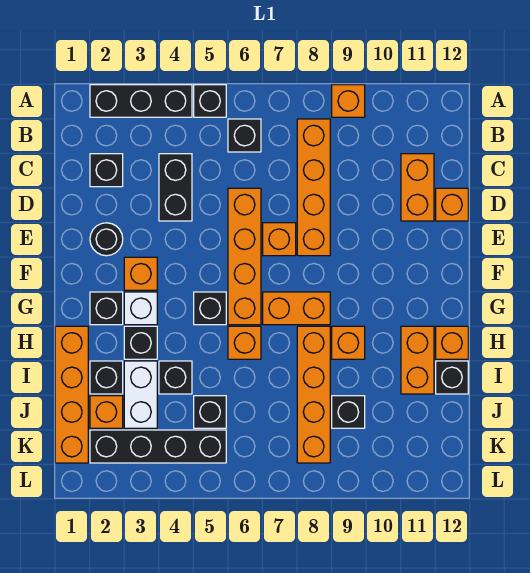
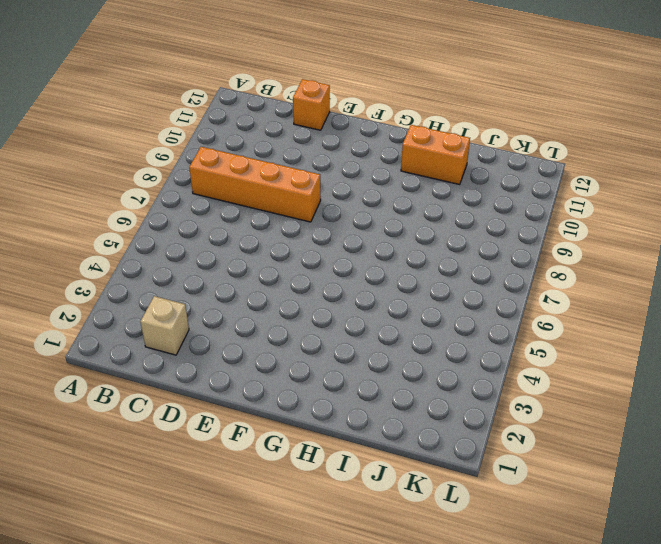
tan 1x1 brick [141,296,189,355] -> black 1x1 brick [90,154,123,187]
none -> black 1x3 brick [90,85,192,117]
none -> black 1x1 brick [194,85,226,117]
none -> orange 1x1 brick [332,85,365,117]
none -> black 1x1 brick [228,119,261,152]

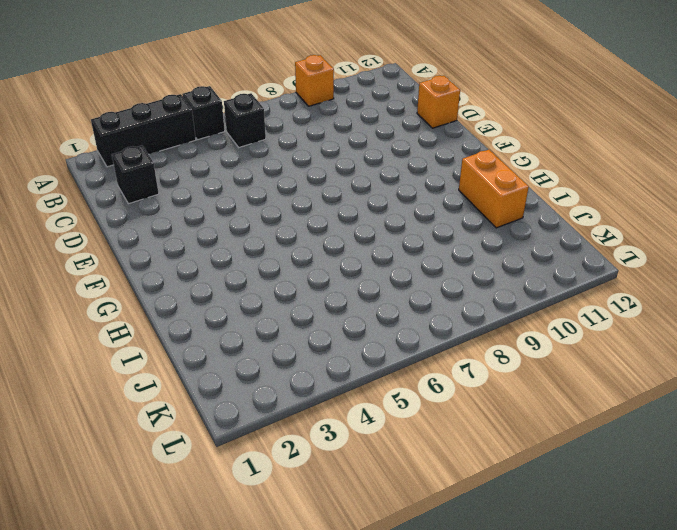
none -> orange 1x4 brick [297,119,330,256]
none -> black 1x2 brick [159,154,192,221]
none -> orange 1x2 brick [401,154,434,221]
none -> orange 1x4 brick [228,188,261,325]

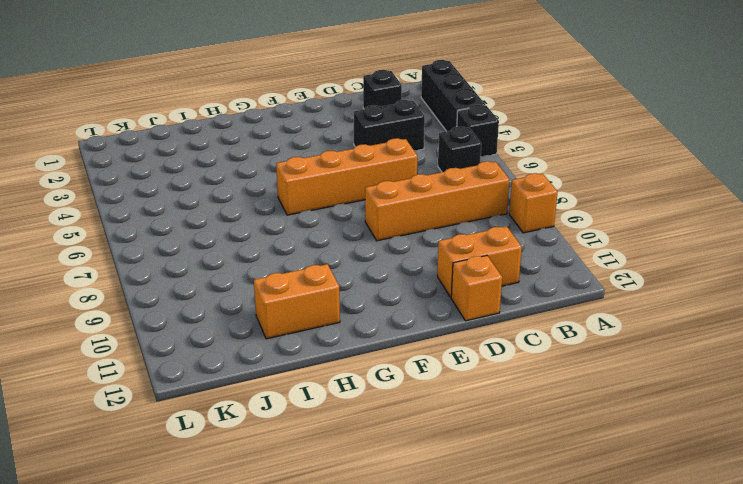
none -> black 1x1 round brick [90,223,123,256]
none -> orange 1x1 brick [263,223,296,256]
none -> orange 1x1 brick [124,257,157,290]
none -> black 1x1 brick [90,292,123,325]

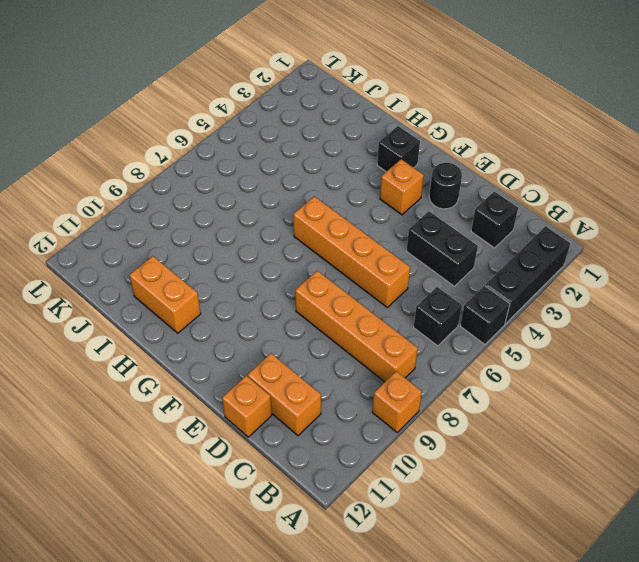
none -> orange 1x1 brick [263,223,296,256]
none -> white 1x1 brick [124,292,157,325]
none -> black 1x1 brick [194,292,226,325]
none -> orange 1x2 brick [263,292,330,325]

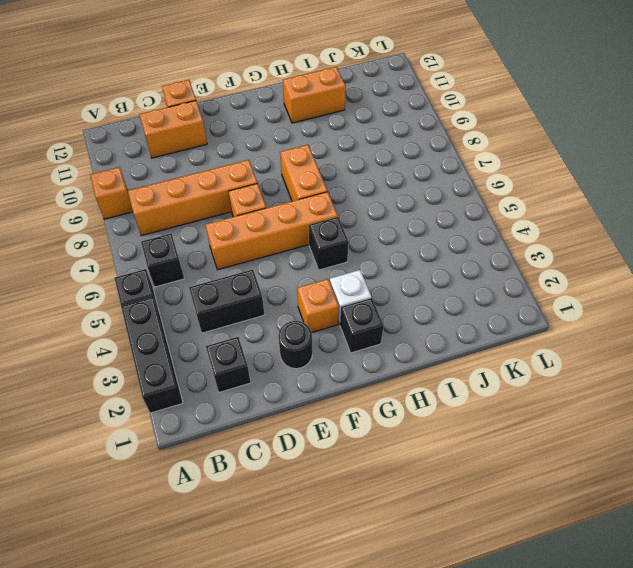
none -> orange 1x4 brick [55,326,88,463]
none -> black 1x1 brick [124,326,157,359]
none -> orange 1x1 brick [228,326,261,359]
none -> orange 1x4 brick [297,326,330,463]

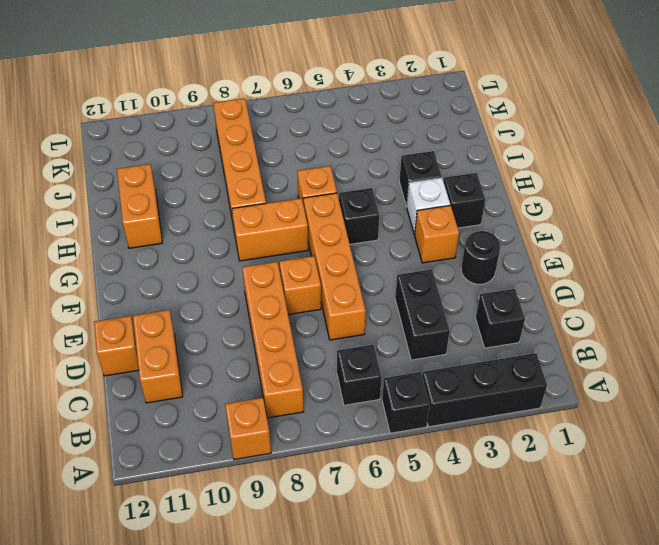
none -> orange 1x4 brick [55,326,88,463]
none -> orange 1x1 brick [332,326,365,359]
none -> orange 1x1 brick [436,326,468,359]
none -> black 1x1 brick [90,361,123,394]

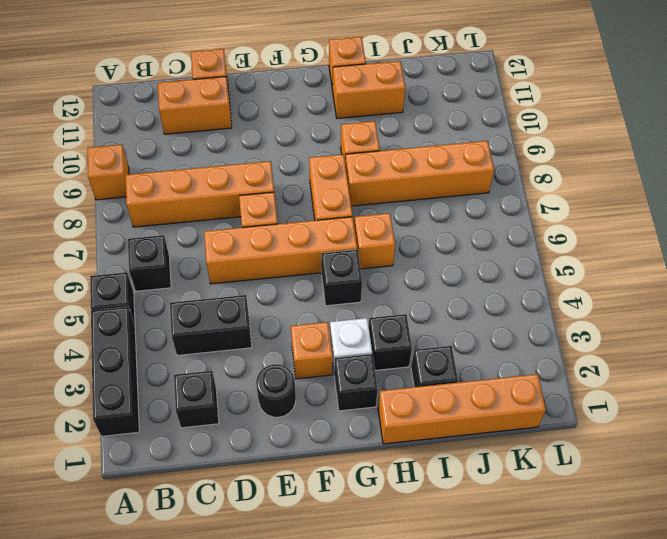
none -> white 1x2 brick [124,361,157,428]
none -> black 1x1 brick [159,361,192,394]
none -> black 1x1 brick [436,361,468,394]
none -> orange 1x1 brick [90,396,123,428]

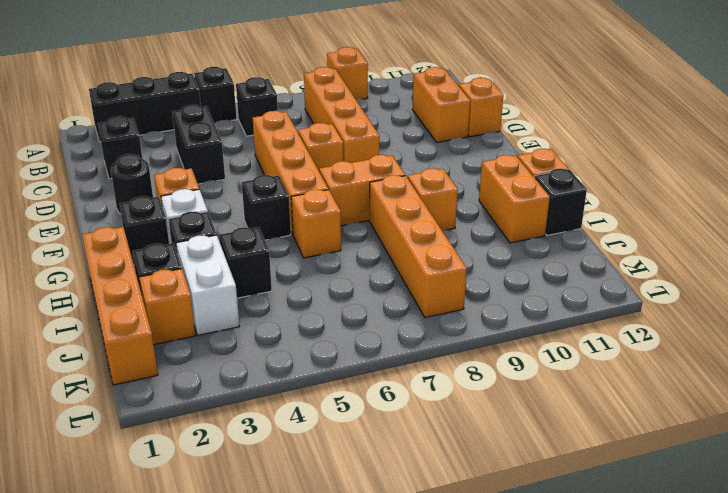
none -> black 1x1 brick [194,396,226,428]
none -> black 1x1 brick [332,396,365,428]
none -> black 1x4 brick [90,430,226,463]

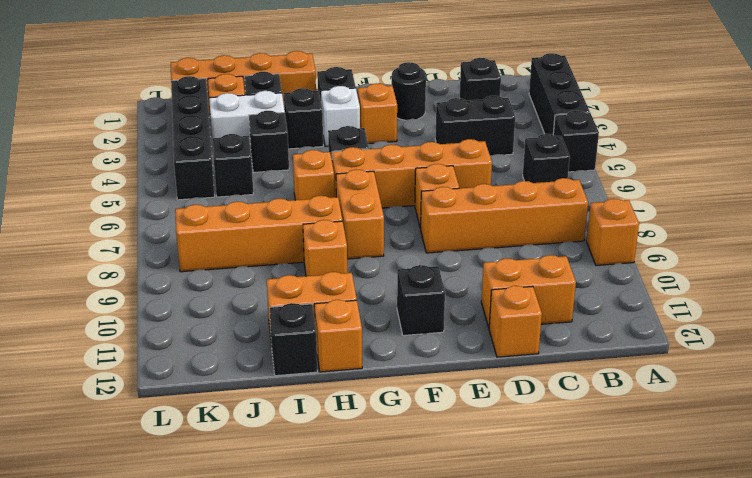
black 1x1 brick [397,265,445,336] -> black 1x1 brick moved to [332,396,365,428]

